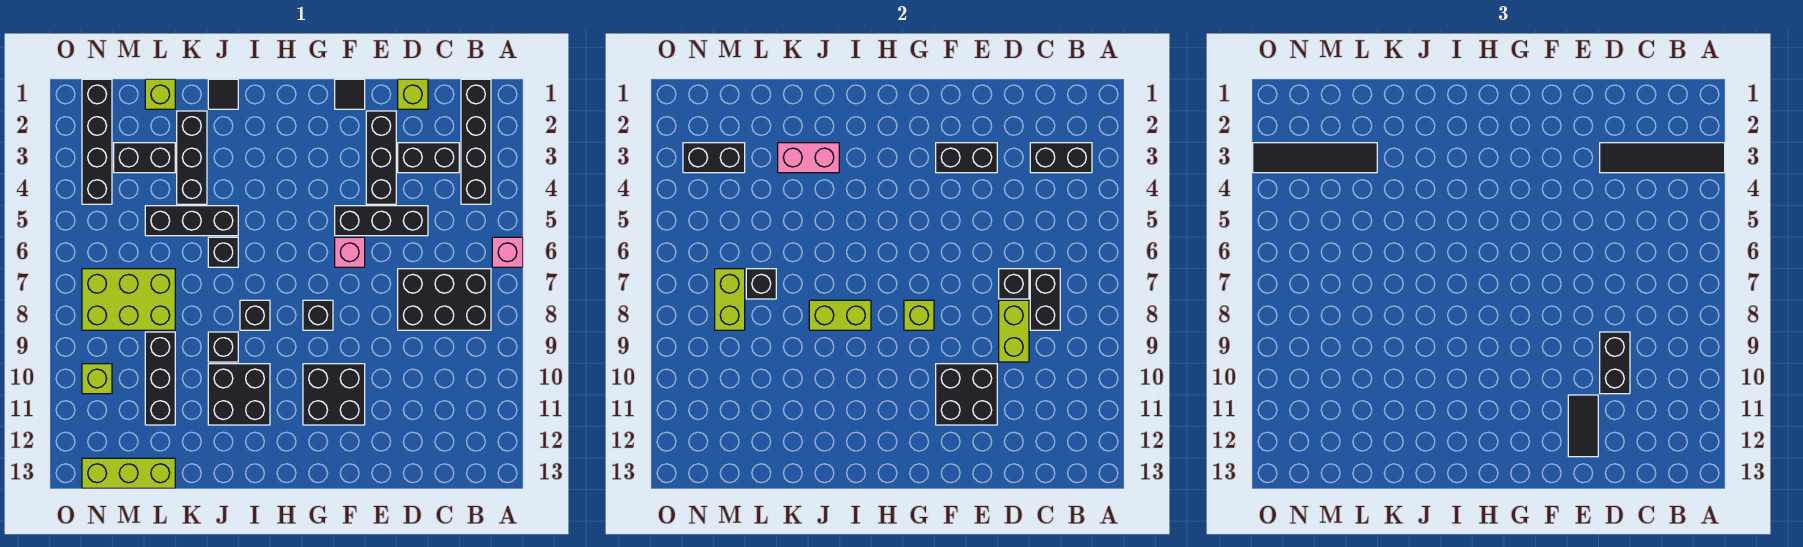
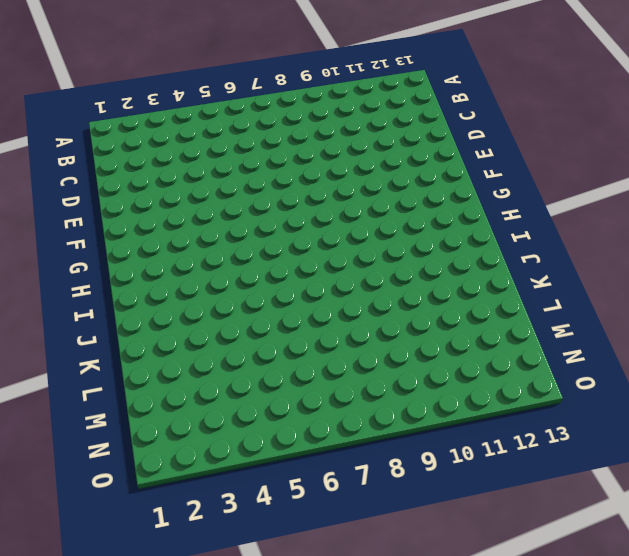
none -> pink 1x1 brick [492,237,523,267]
none -> black 1x4 brick [461,79,491,204]
none -> black 2x3 brick [398,269,491,330]
none -> black 1x2 brick [398,143,459,173]

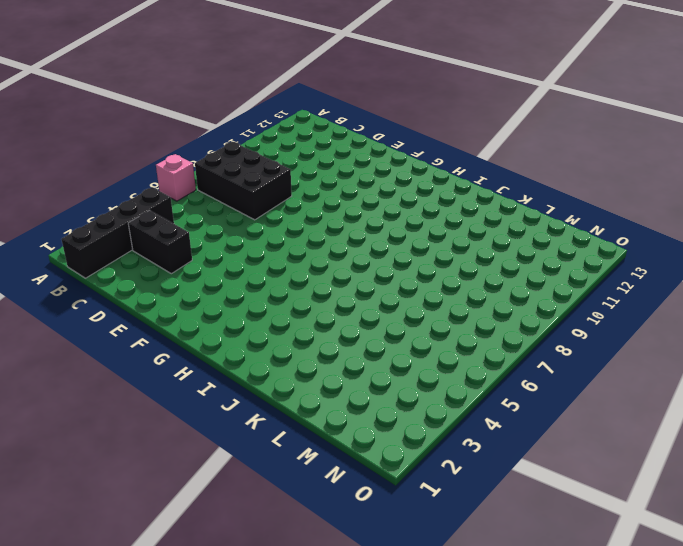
none -> lime 1x1 brick [398,79,428,109]
none -> black 1x3 brick [335,206,428,236]
none -> black 1x3 brick [366,111,396,204]
none -> black 1x1 tile [335,79,365,109]

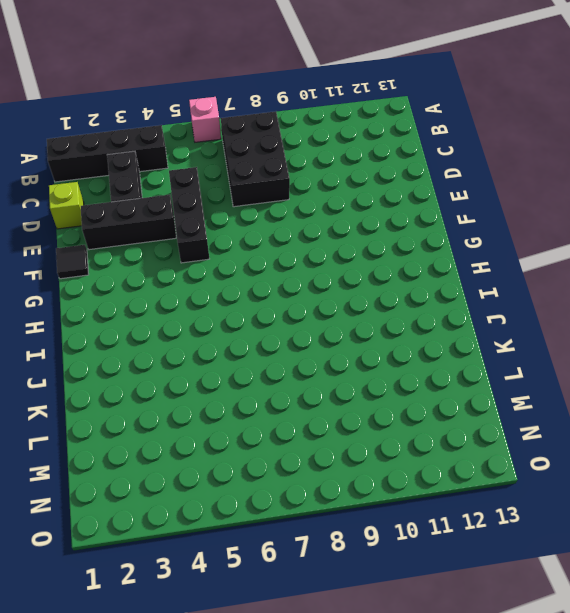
none -> pink 1x1 brick [335,237,365,267]
none -> black 2x2 brick [303,364,365,425]
none -> black 1x1 brick [303,300,333,330]
none -> black 1x1 brick [240,300,270,330]

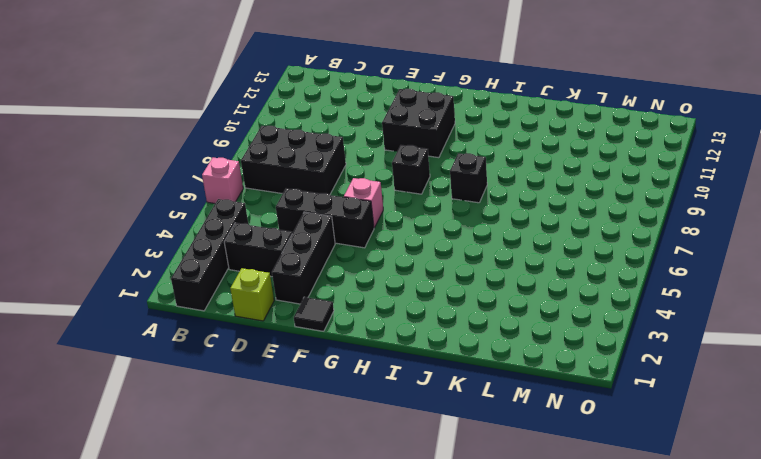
none -> black 2x2 brick [208,364,270,425]
none -> black 1x1 tile [208,79,238,109]
none -> black 1x3 brick [145,206,238,236]
none -> black 1x1 brick [208,237,238,267]

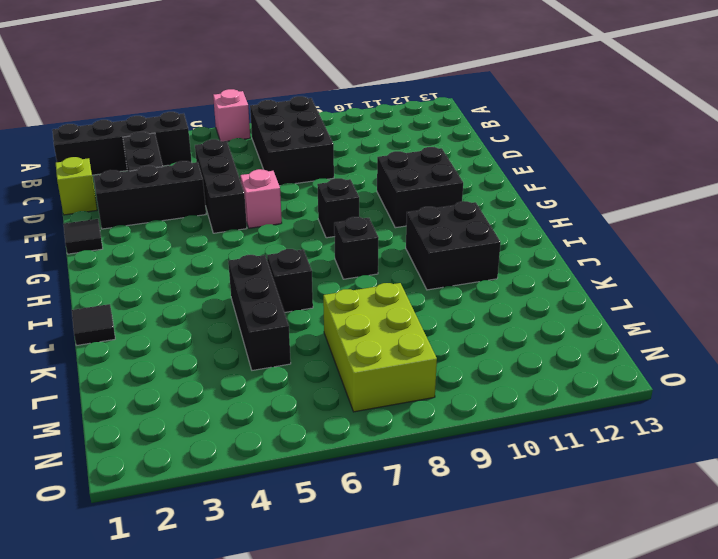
none -> black 1x1 brick [208,332,238,362]
none -> black 1x3 brick [177,111,207,204]
none -> lime 1x1 brick [145,79,175,109]
none -> black 1x2 brick [114,143,175,173]

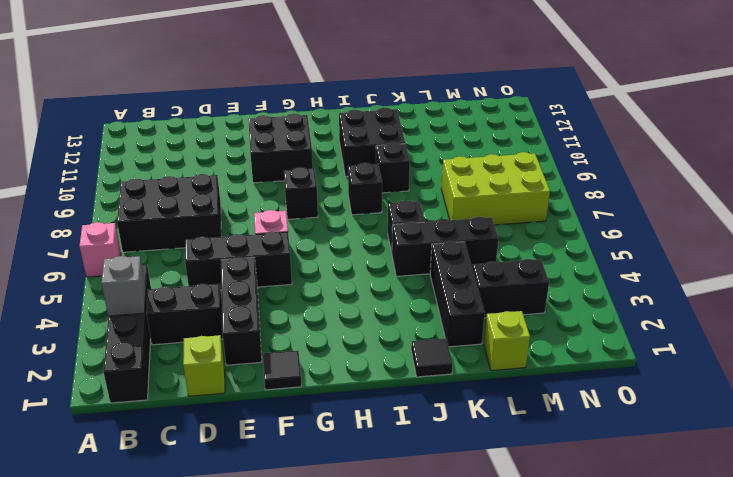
grey 1x1 brick [101,256,146,316] -> black 1x2 brick [1030,143,1092,173]
none -> black 1x3 brick [145,332,175,425]
none -> lime 1x3 brick [82,458,175,488]
none -> black 1x4 brick [82,79,112,204]
none -> lime 1x1 brick [82,364,112,394]

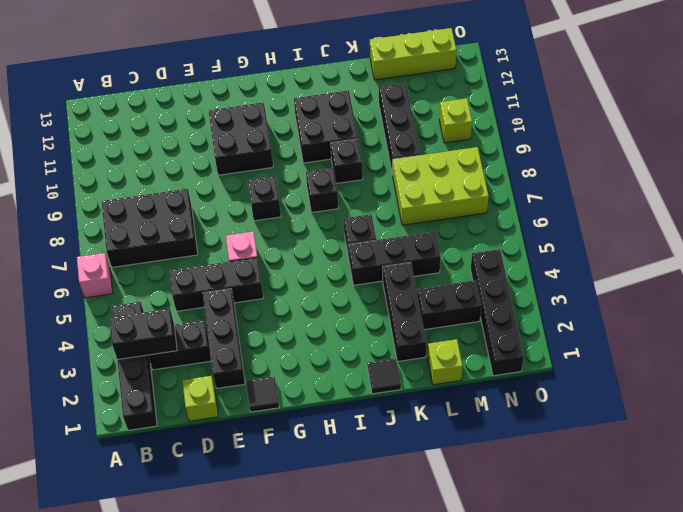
none -> black 1x2 brick [1030,269,1060,330]
none -> black 1x1 brick [999,269,1029,299]
none -> lime 1x2 brick [999,300,1029,362]
none -> black 1x2 brick [936,143,997,173]

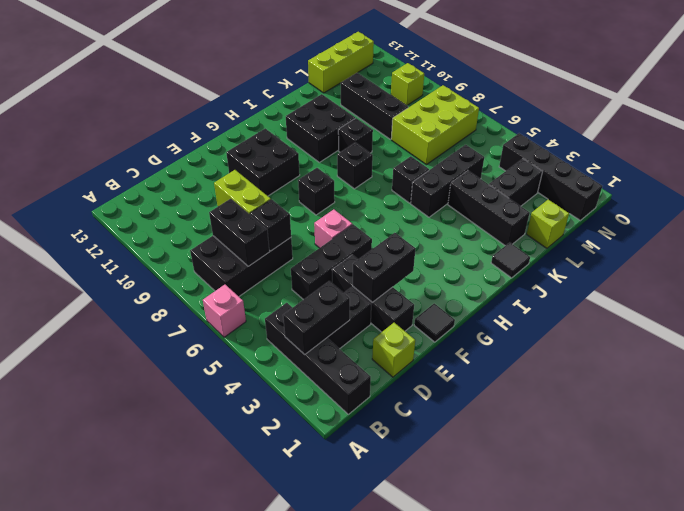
none -> black 2x2 brick [936,364,997,425]
none -> lime 1x1 brick [904,300,934,330]
none -> lime 1x2 brick [809,300,871,330]
none -> pink 1x2 brick [778,143,839,173]

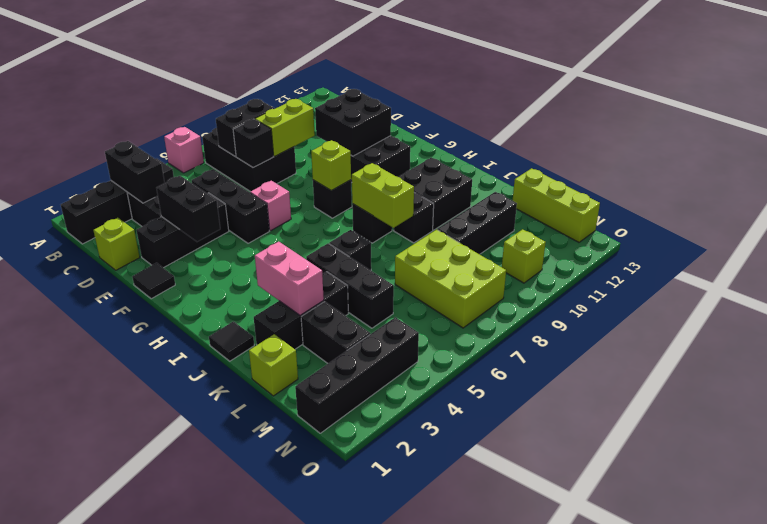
none -> black 1x1 brick [746,269,776,299]
none -> black 1x2 brick [683,143,745,173]
none -> lime 1x2 brick [715,269,745,330]
none -> black 1x4 tile [1600,143,1725,173]

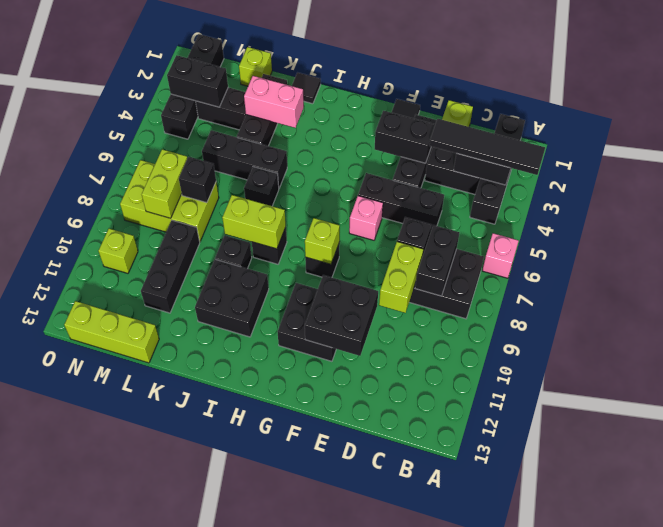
none -> black 1x2 brick [1600,332,1630,394]
none -> black 1x2 tile [1568,395,1598,457]
none -> black 1x4 tile [1253,143,1377,173]

